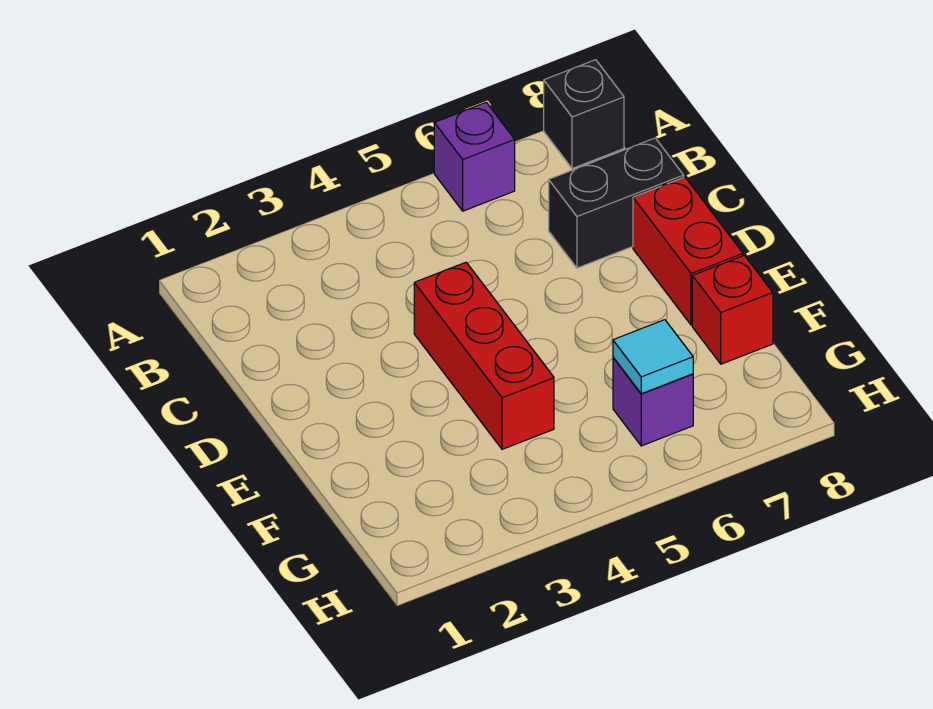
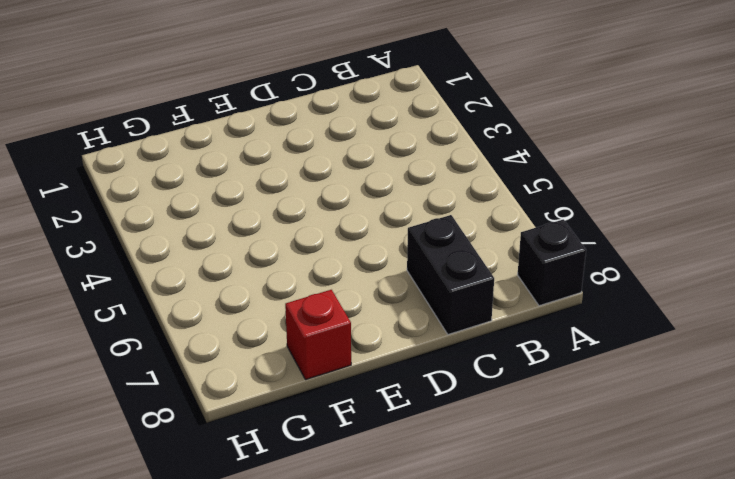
none -> purple 1x1 brick [434,102,515,211]
none -> red 1x3 brick [414,262,554,449]

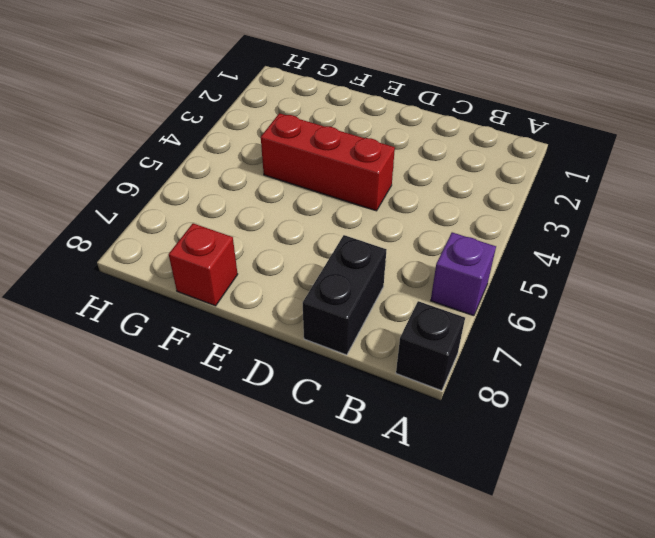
none -> red 1x2 brick [633,177,743,325]
none -> purple 1x1 brick [613,357,693,446]

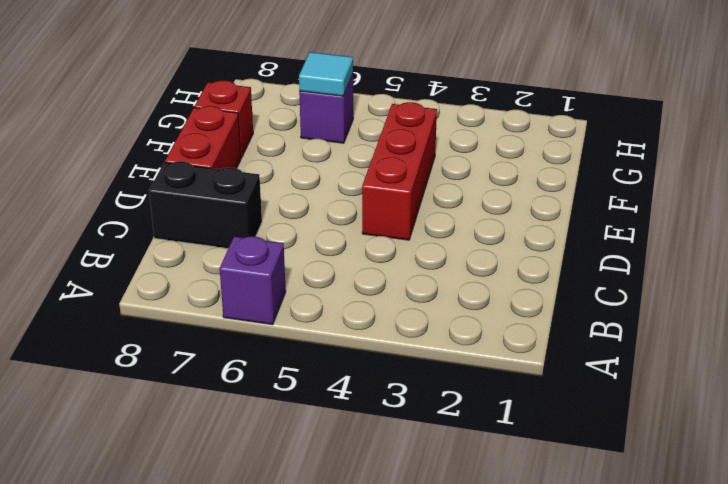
none -> black 1x1 brick [544,60,624,169]

